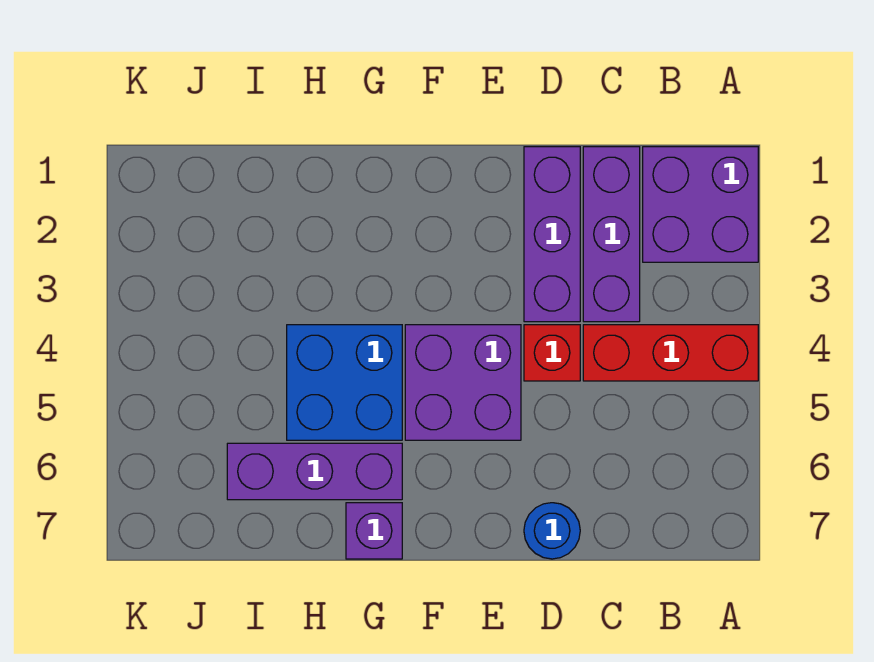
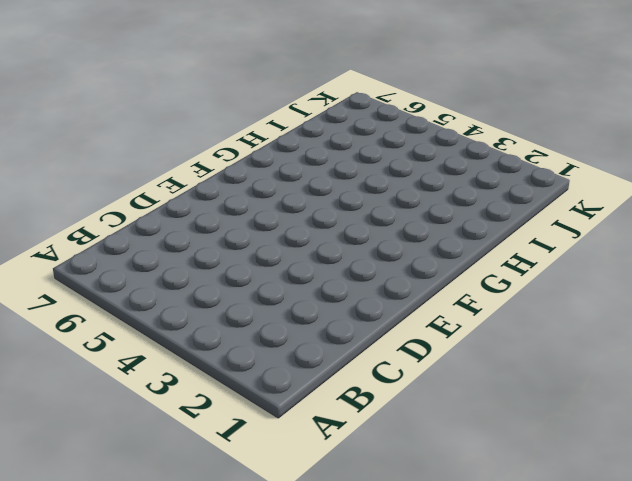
none -> purple 2x2 brick [643,147,758,262]
none -> red 1x3 brick [583,325,758,381]

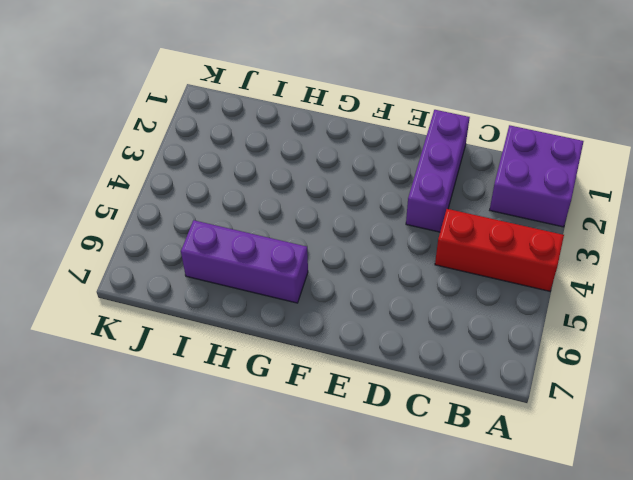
none -> purple 1x3 brick [583,147,640,322]
none -> red 1x1 brick [524,325,580,381]

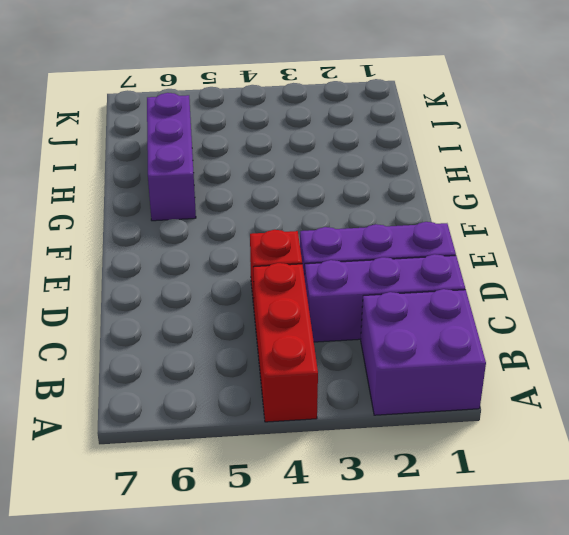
none -> blue 1x1 round brick [524,503,580,559]
none -> purple 2x2 brick [405,325,521,440]

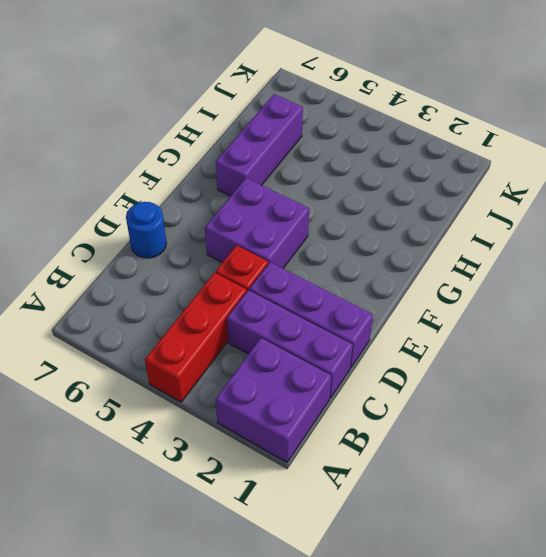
none -> blue 2x2 brick [287,325,402,440]
none -> purple 1x1 brick [346,503,402,559]

